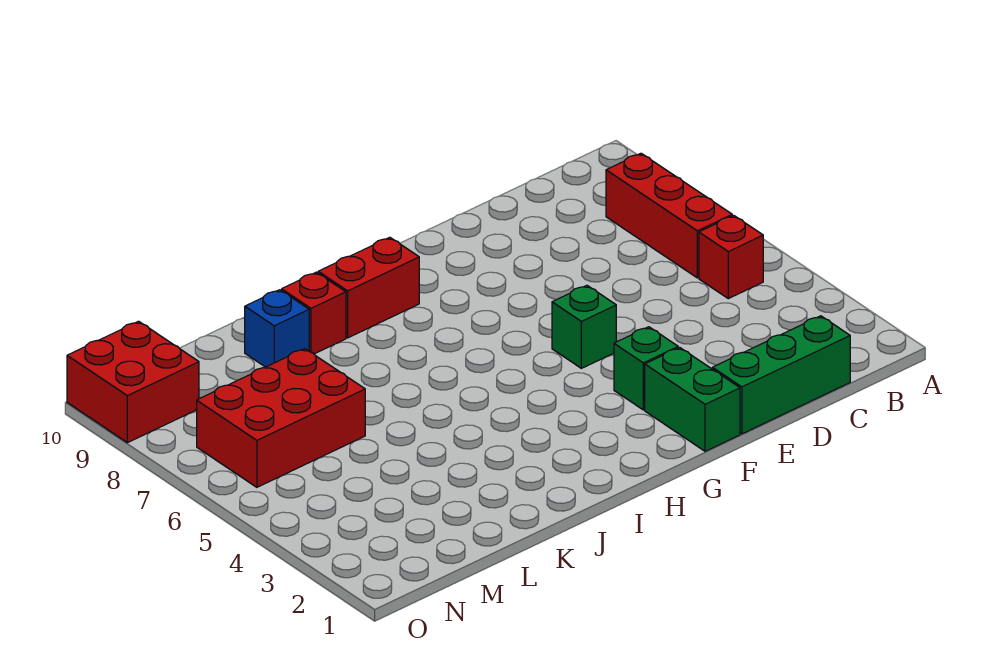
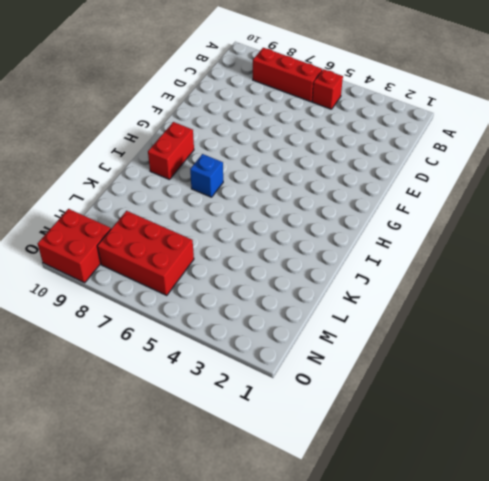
blue 1x1 brick [190,154,223,197] -> blue 1x1 brick moved to [245,290,309,367]
red 2x3 brick [97,211,194,295] -> red 2x3 brick turned to [197,349,365,487]
none -> green 1x3 brick [712,316,850,434]
none -> green 1x2 brick [645,348,740,451]

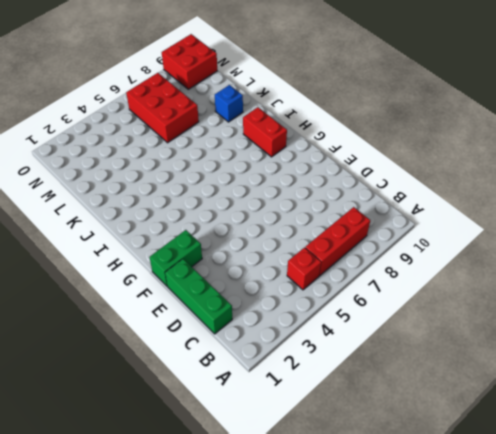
none -> green 1x1 brick [614,327,678,410]
none -> green 1x1 brick [552,285,616,368]

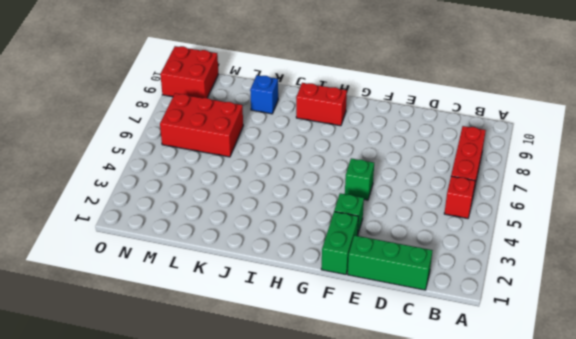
none -> red 1x1 brick [282,272,346,354]

